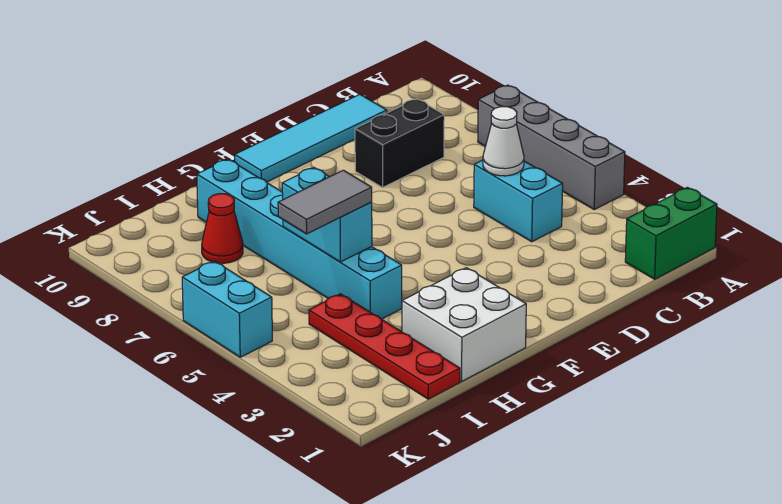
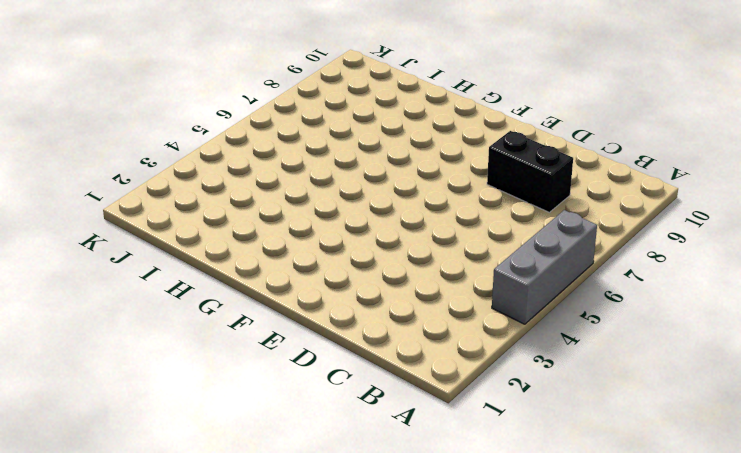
grey 1x3 brick [492,210,597,324] -> grey 1x4 brick [478,85,625,210]
none -> green 1x2 brick [625,187,717,279]
none -> cyan 1x2 brick [474,160,563,242]
none -> cyan 1x4 tile [235,94,387,182]

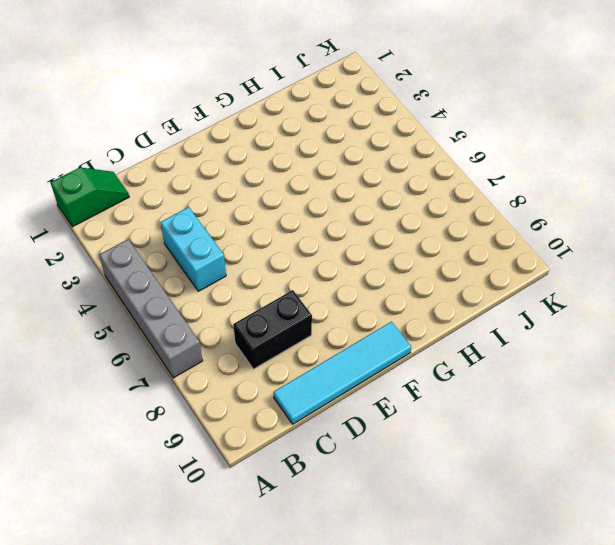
green 1x2 slope [50,167,129,227] -> green 1x2 brick [625,187,717,279]
none -> white 2x2 brick [402,268,526,382]
none -> cyan 1x6 brick [197,159,402,319]
none -> red 1x4 plate [309,294,460,399]

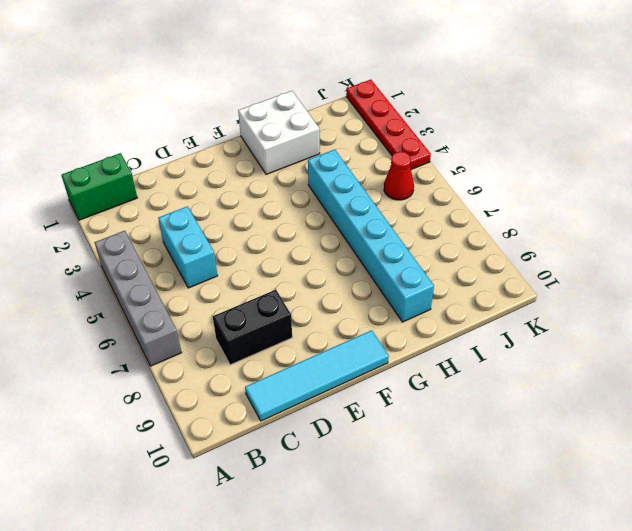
red 1x1 cone [384,152,414,200] -> red 1x1 cone moved to [202,194,243,263]
red 1x4 plate [346,80,431,169] -> red 1x4 plate moved to [309,294,460,399]
none -> cyan 1x2 brick [182,261,272,357]
none -> white 1x1 cone [483,107,524,176]
none -> cyan 1x2 brick [282,167,372,262]

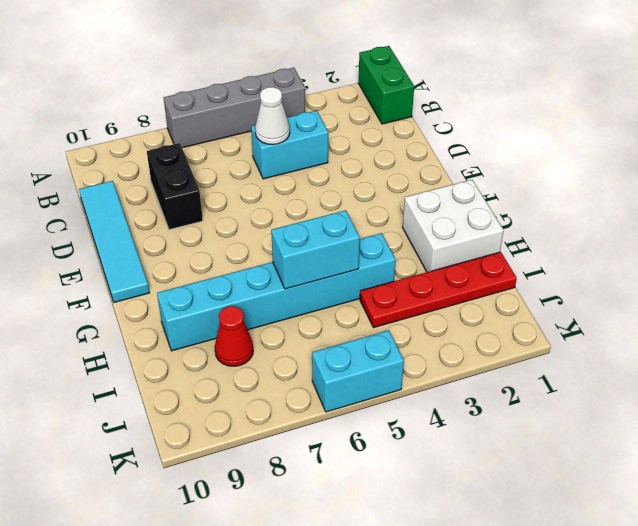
none -> grey 1x2 tile [278,170,372,234]

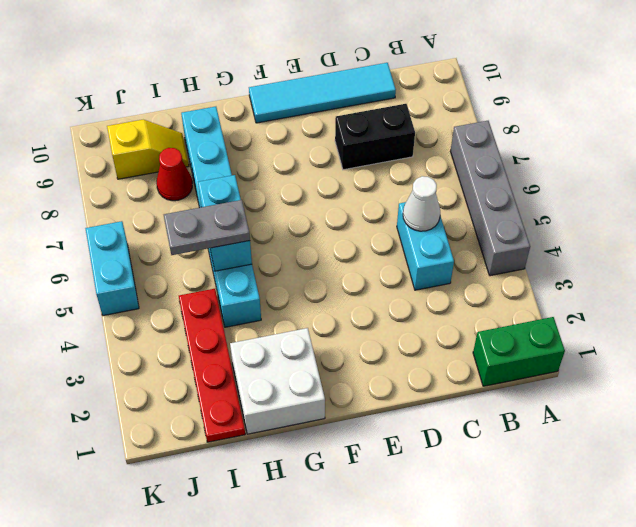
grey 1x2 plate [164,200,250,255] -> grey 1x2 tile [278,170,372,234]
yellow 1x2 slope [107,120,189,179] -> none

